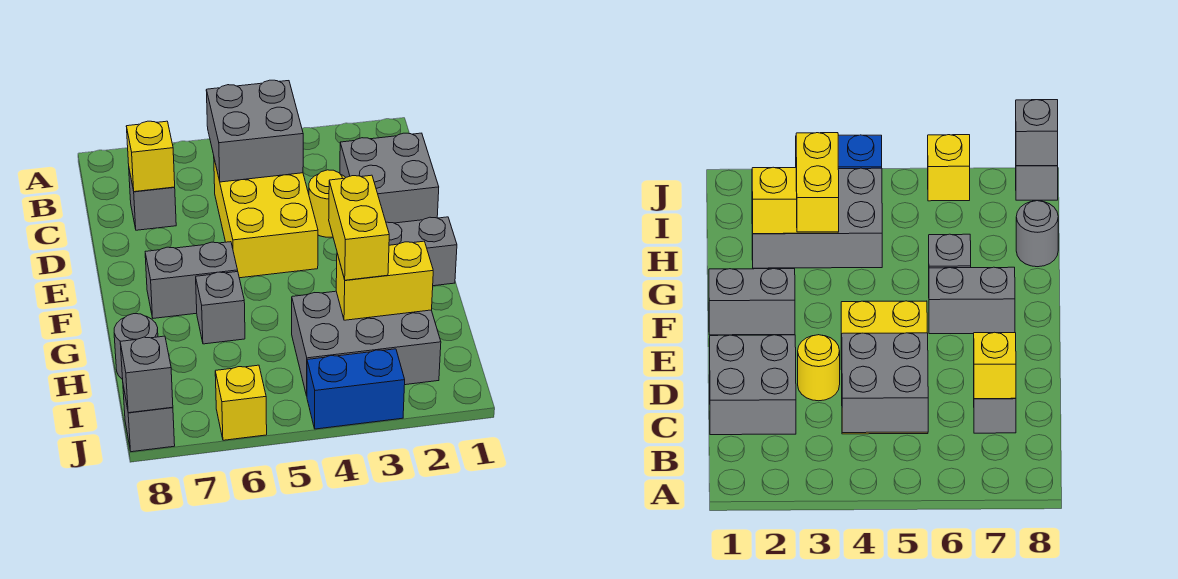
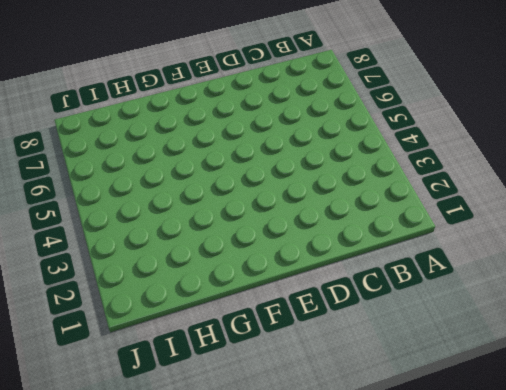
none -> grey 2x2 brick [340,133,439,223]
none -> yellow 2x3 brick [214,159,318,278]
none -> grey 1x1 brick [129,170,176,230]

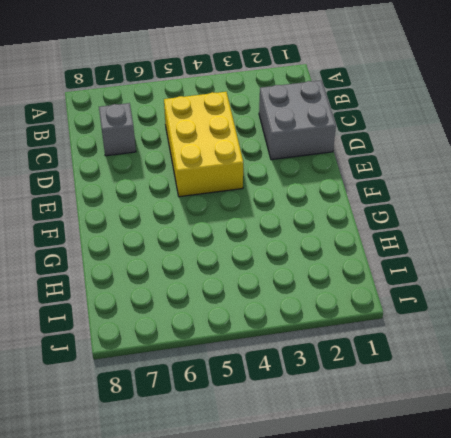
none -> yellow 1x1 round brick [309,170,346,237]
none -> grey 1x2 brick [386,217,457,286]
none -> grey 1x2 brick [145,242,238,318]

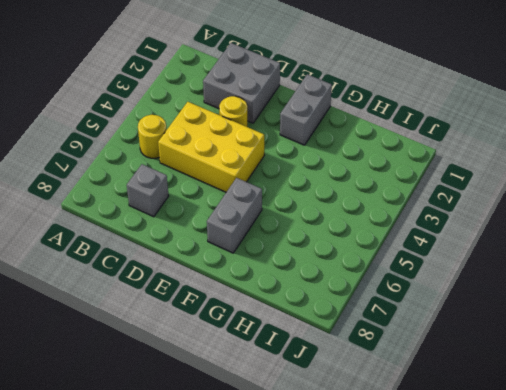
yellow 1x1 round brick [138,115,167,158] -> none
none -> grey 1x1 brick [196,272,245,344]
none -> grey 2x3 brick [292,291,441,396]
none -> grey 1x1 round brick [114,314,158,380]

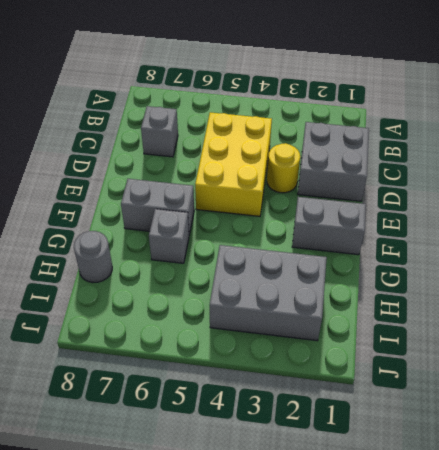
none -> blue 1x2 brick [307,349,405,429]
none -> yellow 1x1 brick [215,365,267,440]
none -> grey 1x1 brick [123,386,175,452]

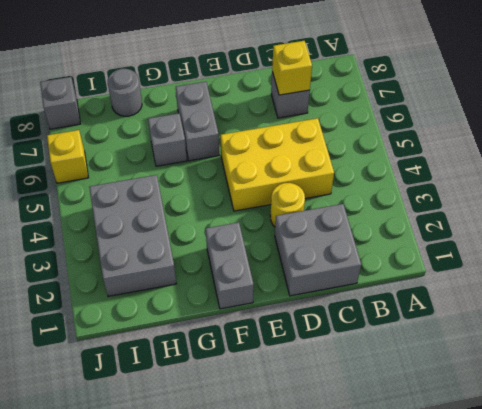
none -> blue 1x2 brick [307,349,405,429]
none -> grey 2x2 brick [206,80,303,182]
none -> yellow 1x2 brick [336,241,433,320]

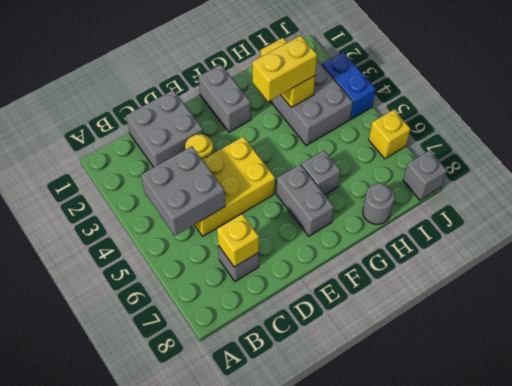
none -> grey 1x1 brick [120,336,173,413]

